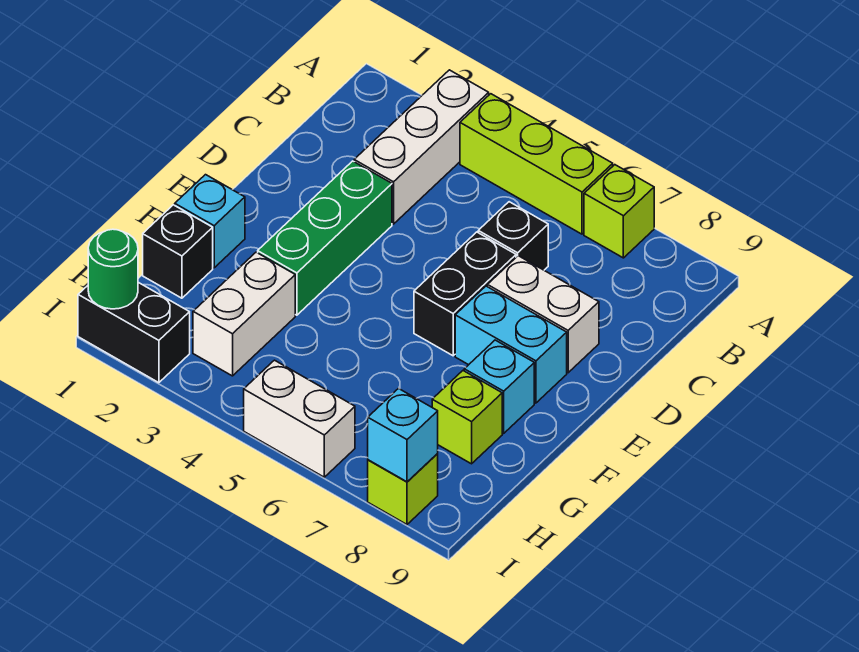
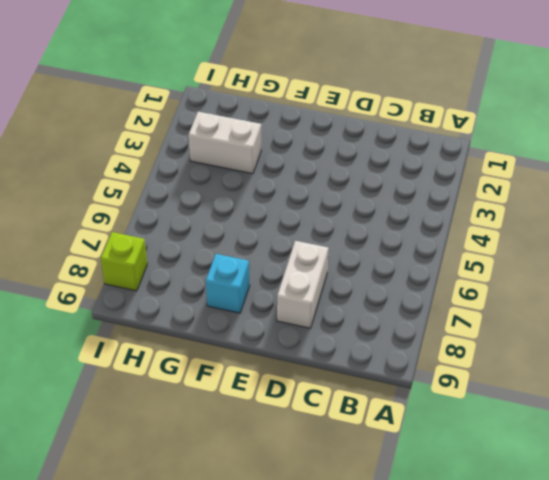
none -> white 1x3 brick [354,70,489,224]
none -> lime 1x3 brick [460,94,613,234]
none -> lime 1x1 brick [584,165,654,258]

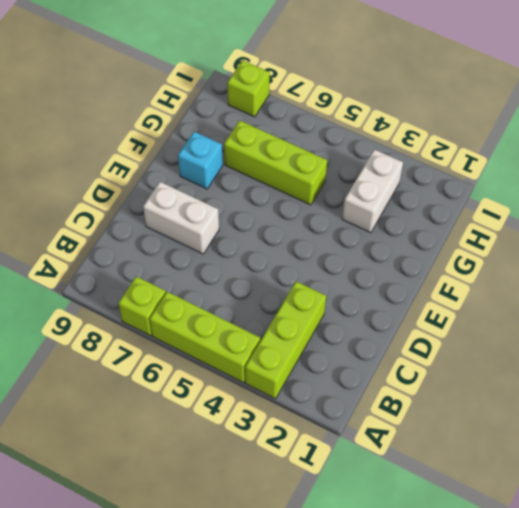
lime 1x3 brick [245,281,326,399] -> white 1x3 brick [354,70,489,224]
lime 1x3 brick [224,121,327,205] -> none
none -> black 1x1 brick [478,202,548,270]
none -> green 1x3 brick [258,161,392,315]
none -> black 1x2 brick [414,232,516,356]

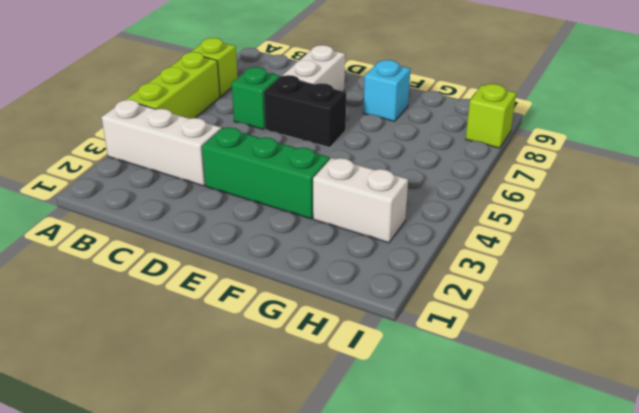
green 1x1 brick [232,67,280,129] -> black 1x1 brick [478,202,548,270]
none -> cyan 1x2 brick [455,286,567,403]
none -> cyan 1x1 brick [175,175,245,268]
none -> black 1x1 brick [143,205,213,298]

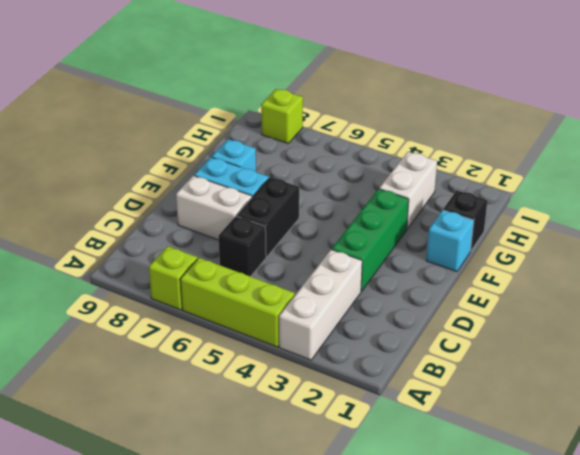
none -> lime 1x1 brick [432,371,502,464]
none -> black 1x2 brick [78,282,190,383]
none -> white 1x2 brick [244,360,355,477]

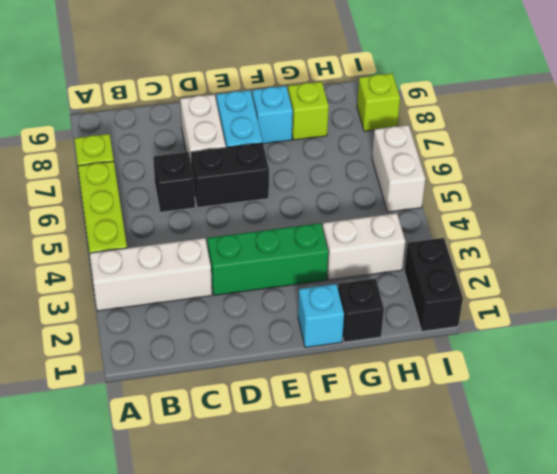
none -> green 1x1 round brick [88,229,138,309]
none -> cyan 1x1 brick [368,388,438,482]

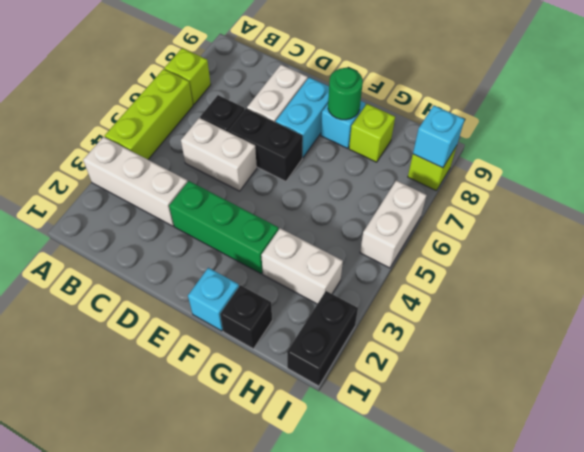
white 1x2 brick [181,118,257,191] -> none
green 1x1 round brick [328,68,363,120] -> green 1x1 round brick moved to [88,229,138,309]

